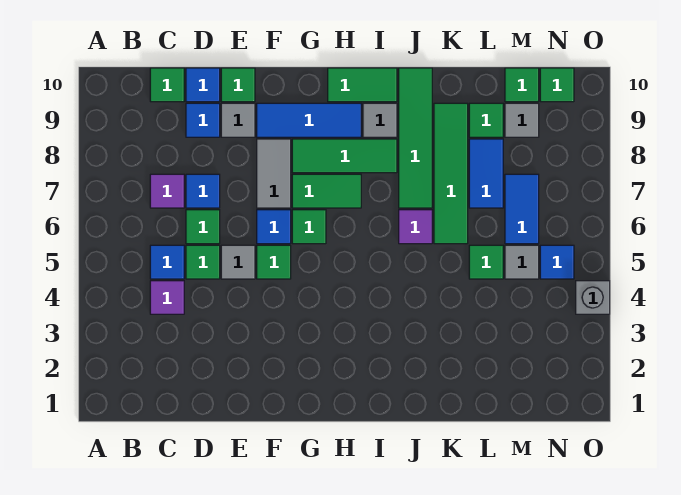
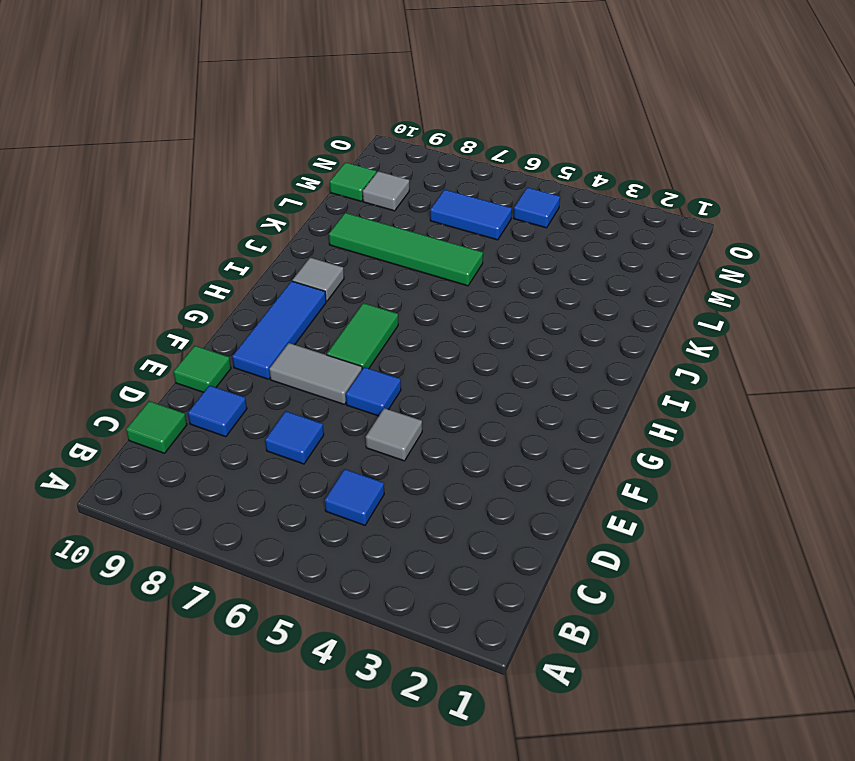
none -> purple 1x1 tile [150,281,184,314]
none -> purple 1x1 tile [150,174,184,208]
none -> green 1x1 tile [186,245,220,279]
none -> green 1x1 tile [186,210,220,244]

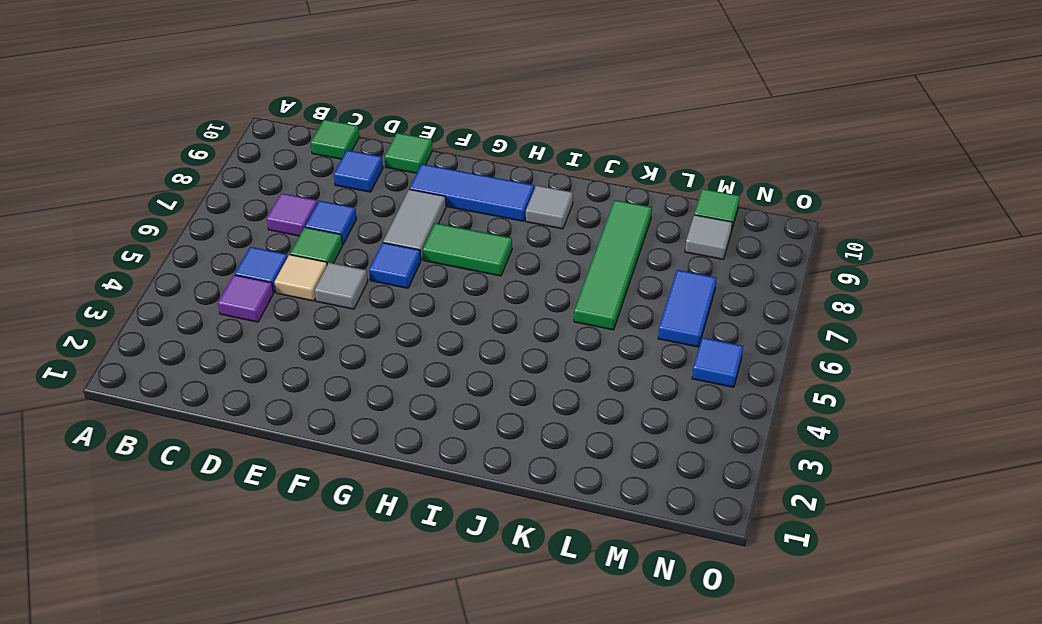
tan 1x1 tile [274,255,327,301] -> green 1x1 tile [186,245,220,279]
none -> blue 1x1 tile [186,68,220,102]
none -> grey 1x1 tile [221,103,255,137]
none -> green 1x1 tile [257,245,291,279]
none -> green 1x1 tile [292,210,326,244]

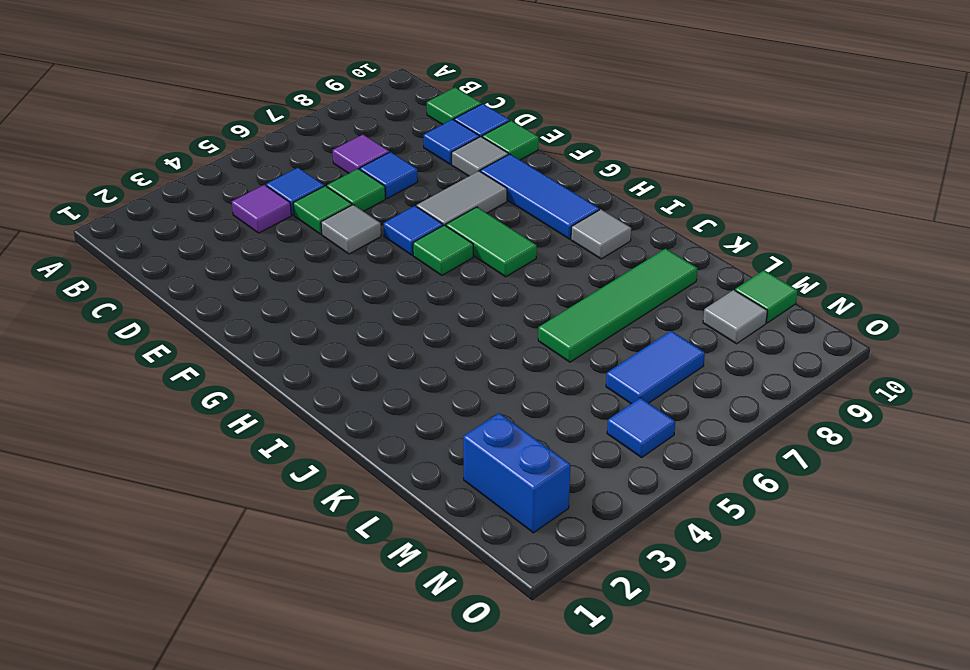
blue 1x2 brick [463,413,571,533] -> none
none -> green 1x1 tile [257,245,291,279]
none -> green 1x3 tile [292,139,397,173]
none -> green 1x2 tile [328,68,397,102]
none -> purple 1x1 tile [399,210,432,244]

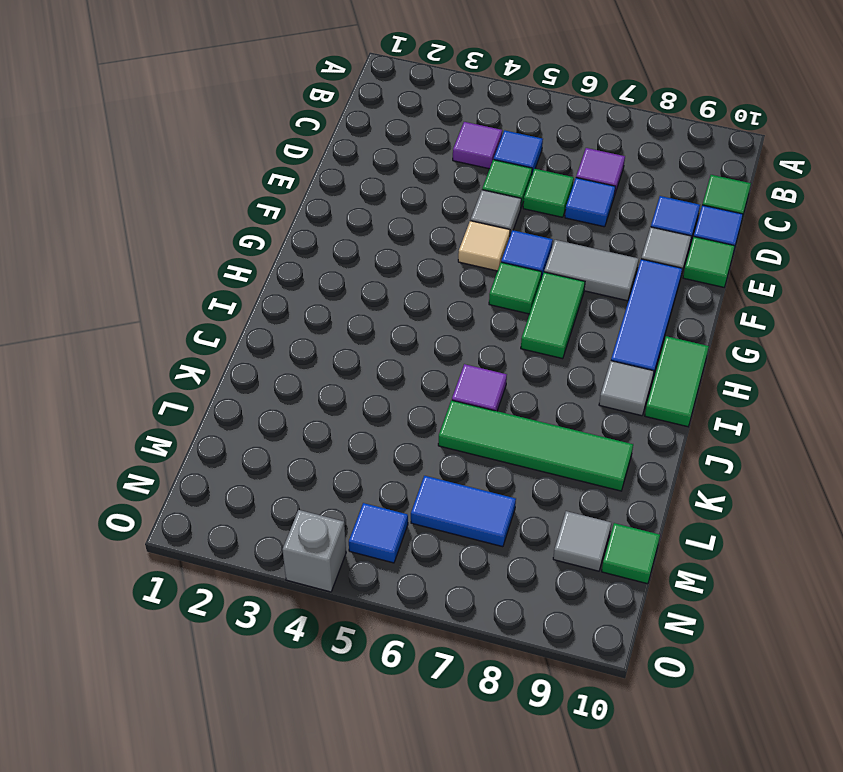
tan 1x1 tile [458,221,510,271] -> green 1x1 tile [257,245,291,279]
none -> green 1x3 tile [292,139,397,173]
none -> green 1x4 tile [399,68,432,208]
none -> green 1x1 tile [469,245,503,279]
none -> blue 1x2 tile [469,139,503,208]

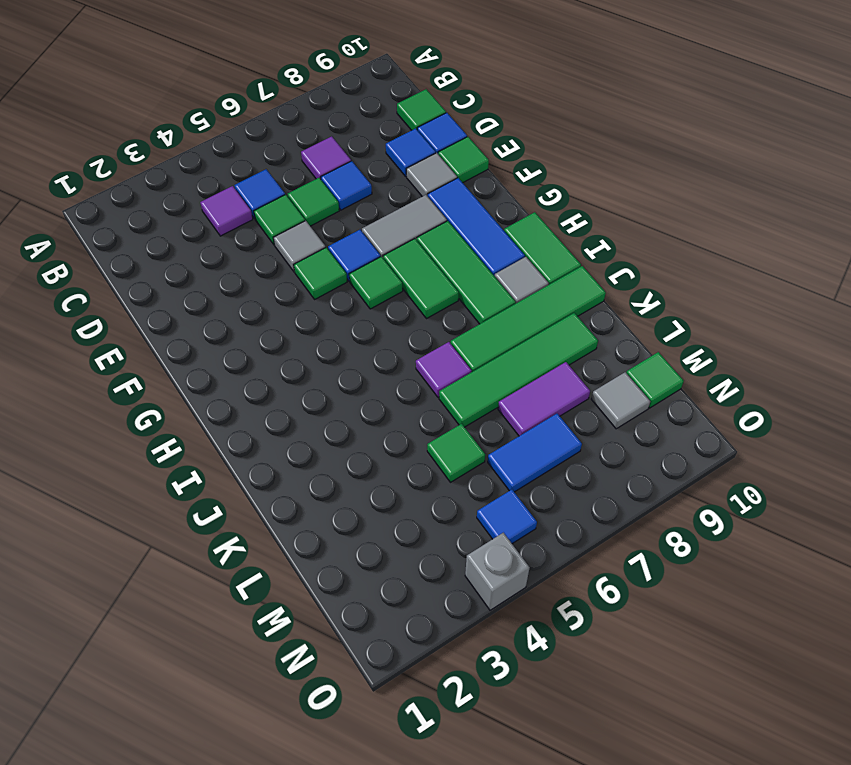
purple 1x2 tile [498,362,590,436] -> blue 1x2 tile [469,139,503,208]
none -> green 1x1 tile [469,103,503,137]
none -> grey 1x1 tile [505,245,539,279]
none -> green 1x1 tile [540,68,574,102]

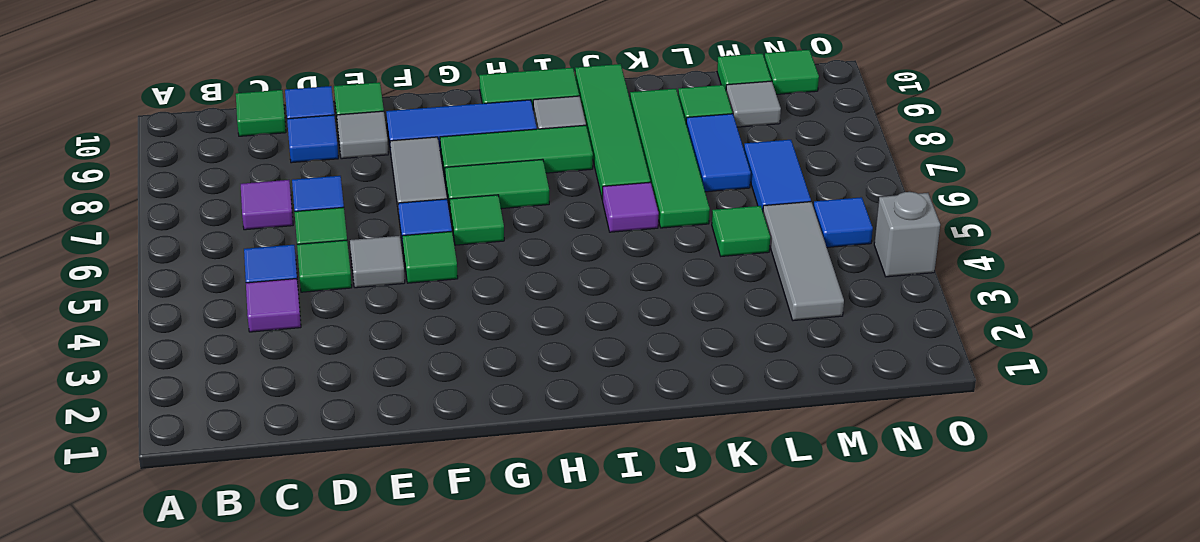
grey 1x3 tile [763,202,844,321] -> grey 1x1 tile [505,245,539,279]

